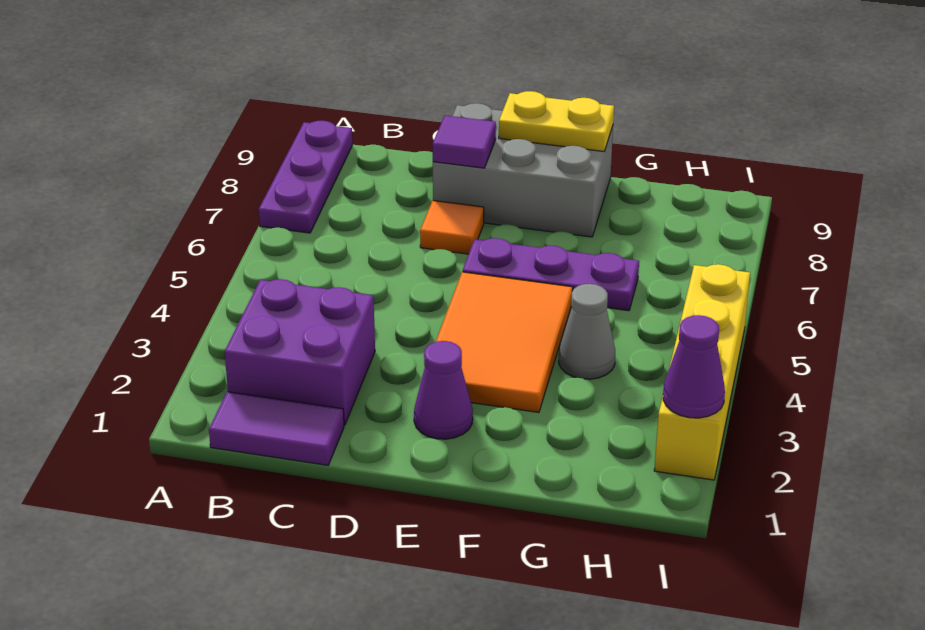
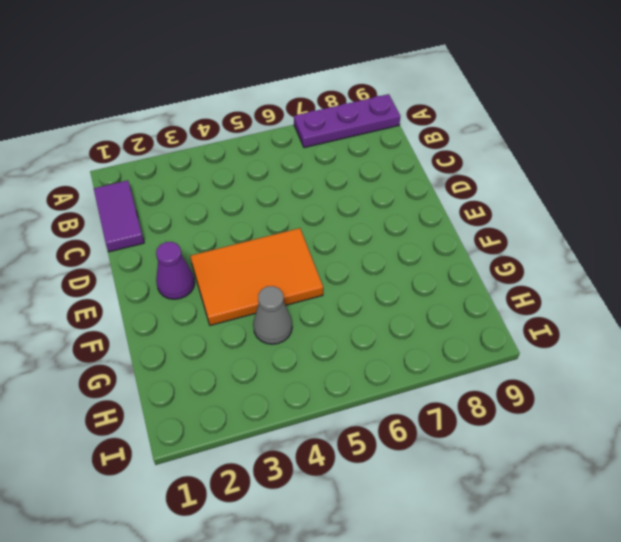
none -> purple 2x2 brick [225,279,375,425]
none -> orange 1x1 tile [420,201,484,254]
none -> grey 2x3 brick [433,103,613,237]

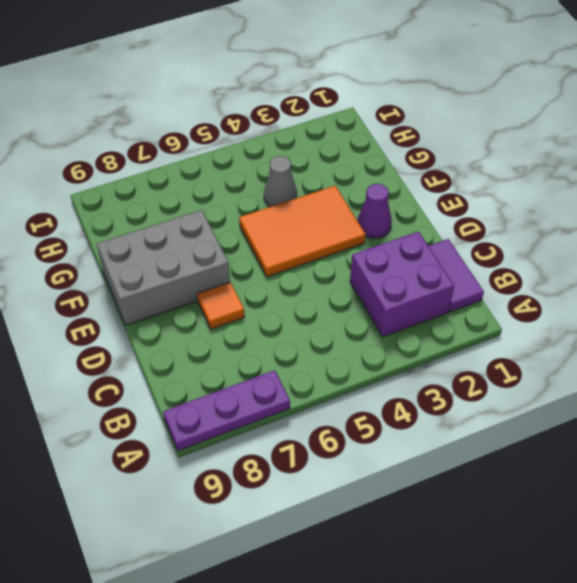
grey 2x3 brick [97,210,230,325] -> grey 2x3 brick turned to [433,103,613,237]
none -> purple 1x3 plate [463,238,639,311]
none -> yellow 1x4 brick [654,264,750,480]
none -> purple 1x1 tile [432,115,496,168]

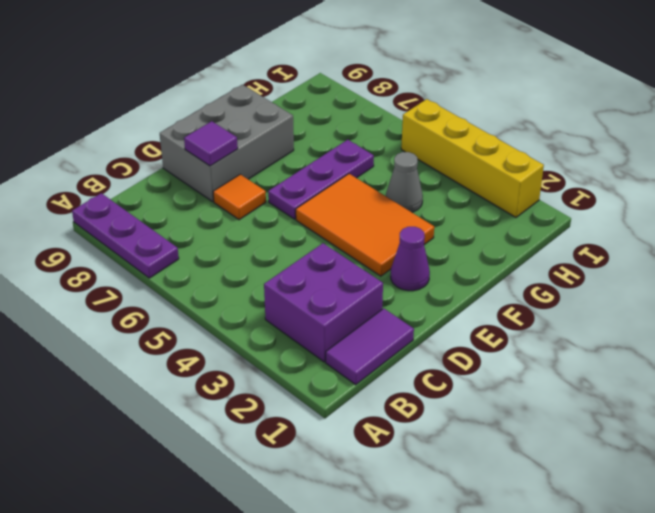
none -> yellow 1x2 plate [499,91,614,151]
none -> purple 1x1 cone [663,315,725,418]

